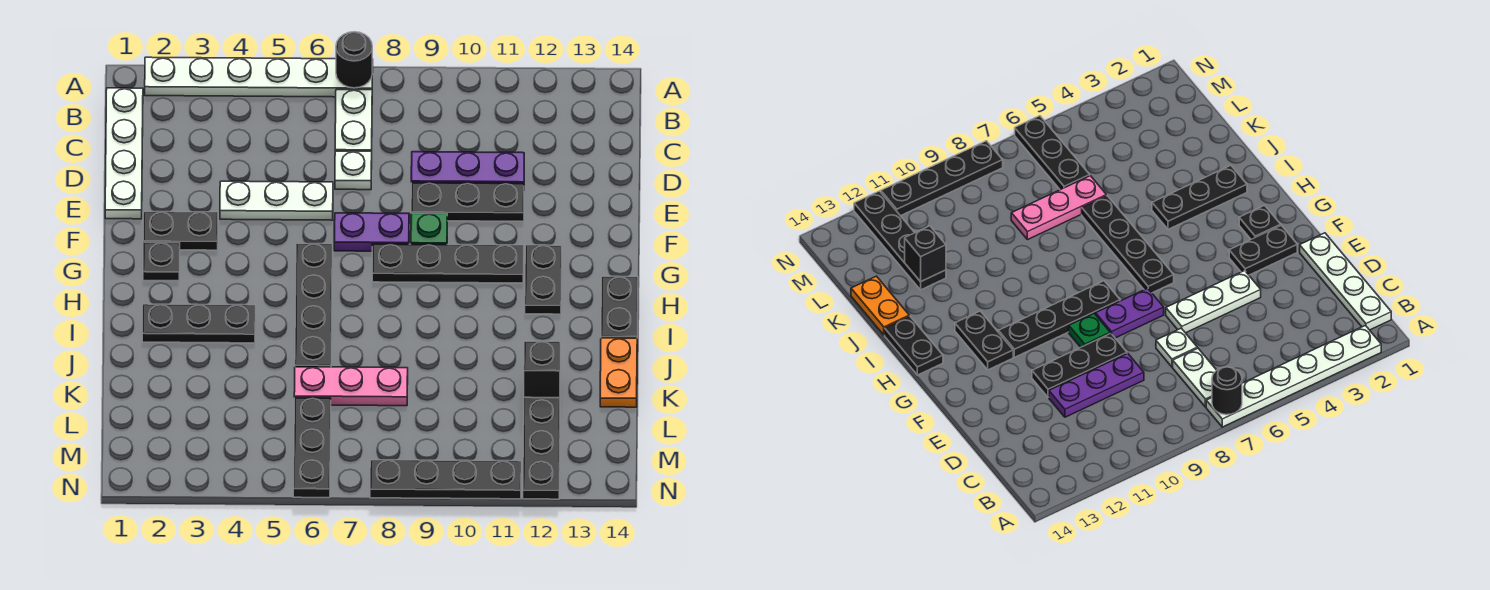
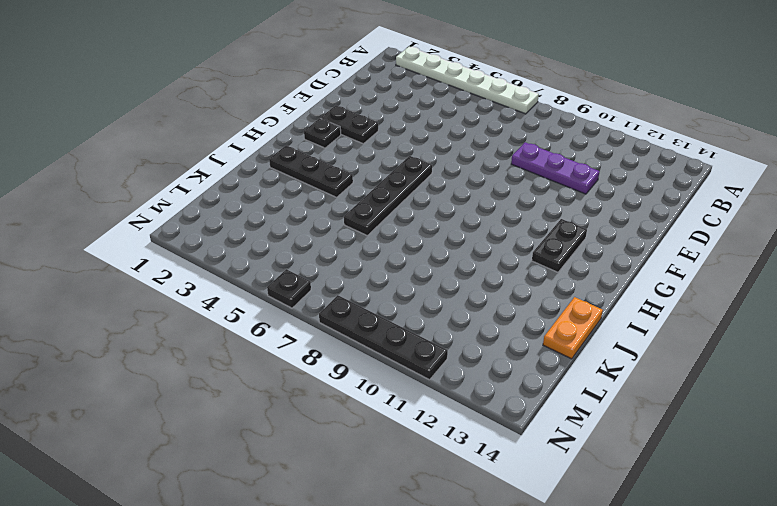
black 1x1 plate [267,269,311,308] -> black 1x3 plate [293,398,331,498]
none -> white 1x4 plate [105,88,143,219]
none -> white 1x2 plate [335,90,372,151]
none -> white 1x1 plate [335,151,372,190]

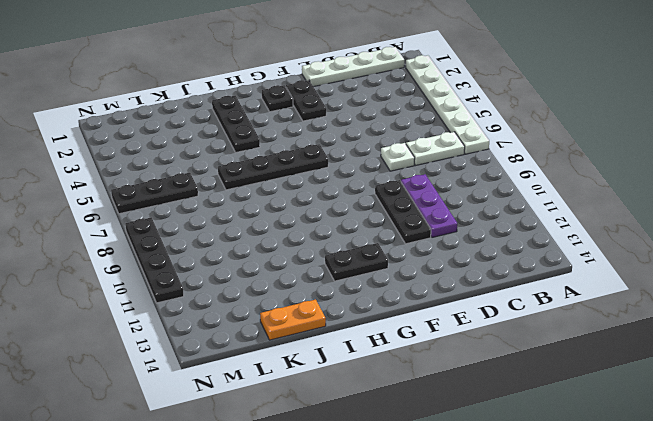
none -> white 1x3 plate [220,181,333,220]
none -> purple 1x2 plate [334,213,409,251]
none -> green 1x1 plate [411,213,447,244]

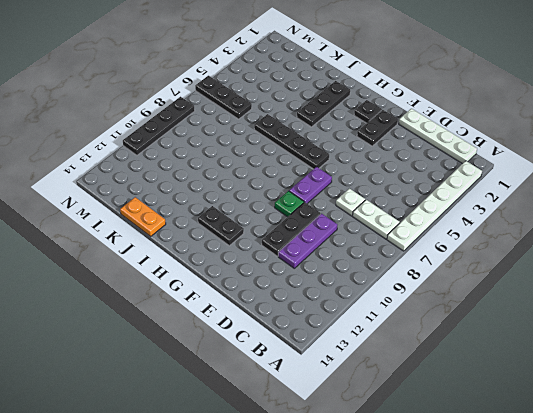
none -> white 1x3 plate [220,181,333,220]
none -> black 1x4 plate [372,244,524,283]
none -> black 1x2 plate [601,276,638,338]

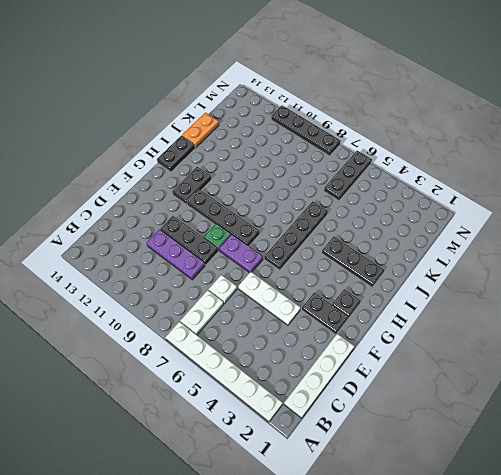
none -> pink 1x3 plate [294,367,408,406]
none -> black 1x4 plate [523,397,560,499]
none -> black 1x1 round brick [336,32,372,88]

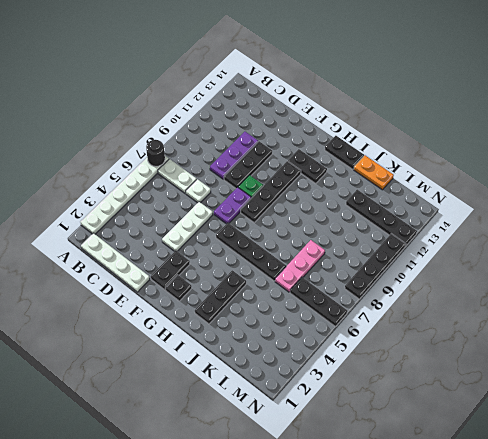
none -> black 1x1 brick [524,341,560,398]

